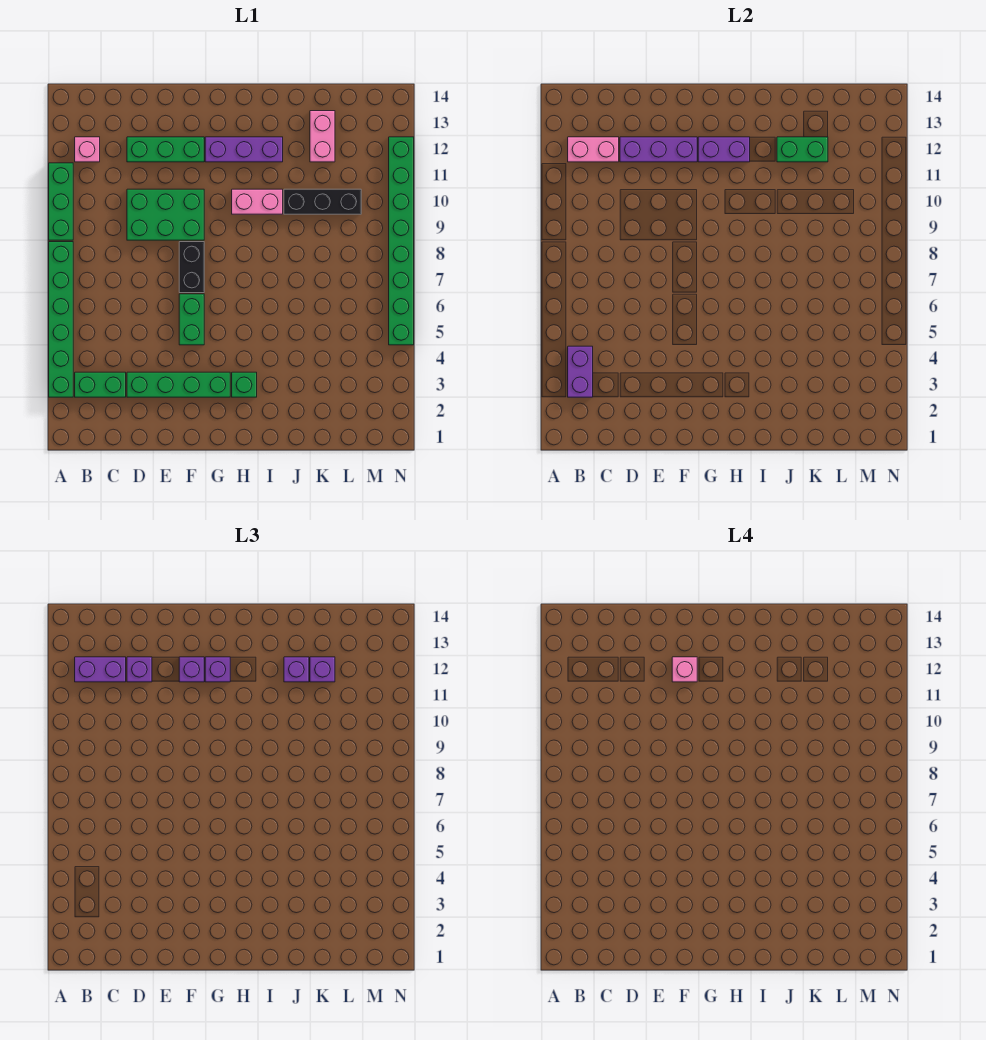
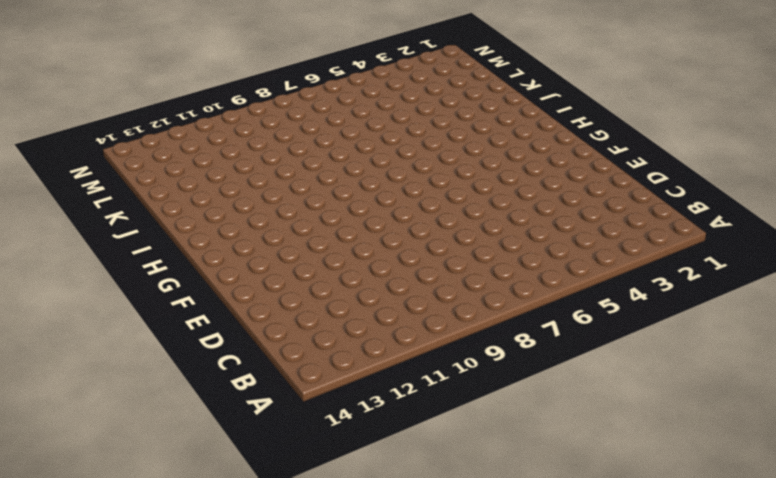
none -> green 1x6 brick [49,242,73,397]
none -> green 1x3 brick [49,163,73,240]
none -> green 1x2 brick [75,372,126,397]

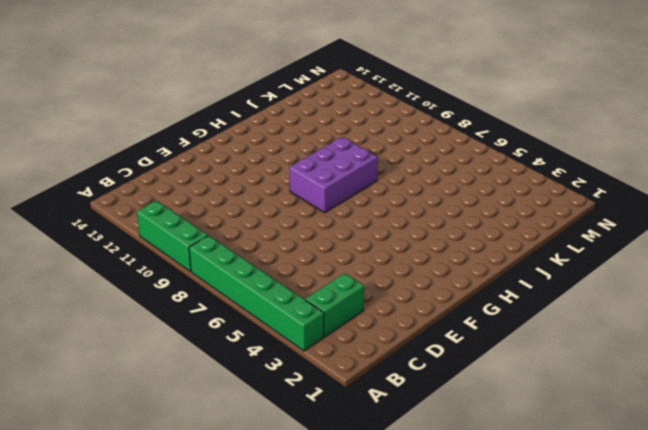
purple 2x3 brick [289,137,378,213] -> none
none -> pink 1x1 brick [75,137,100,162]
none -> green 1x4 brick [127,372,230,397]
none -> green 2x3 brick [127,189,204,240]

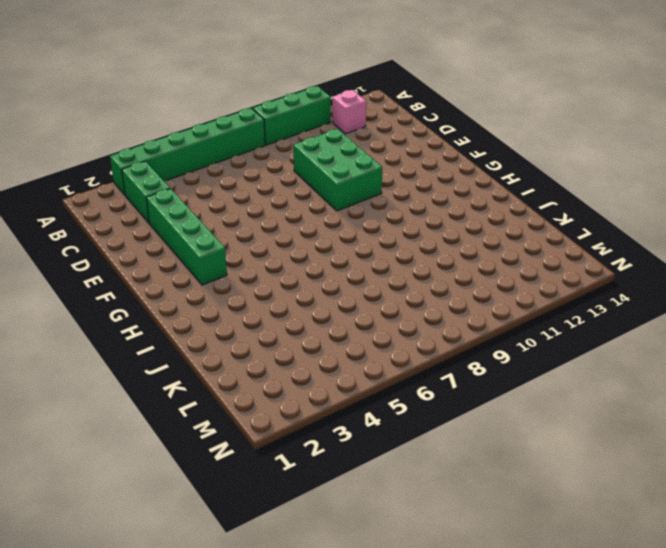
none -> green 1x3 brick [127,137,204,162]
none -> green 1x2 brick [179,294,204,345]
none -> black 1x2 brick [179,242,204,293]

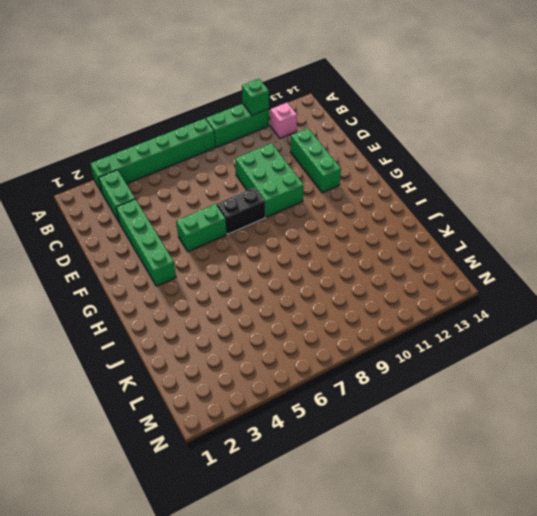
green 1x1 brick [242,79,269,115] -> green 1x1 brick moved to [232,372,257,397]
none -> purple 1x3 brick [205,137,283,162]
none -> pink 1x2 brick [232,189,283,214]
none -> black 1x3 brick [284,189,361,214]

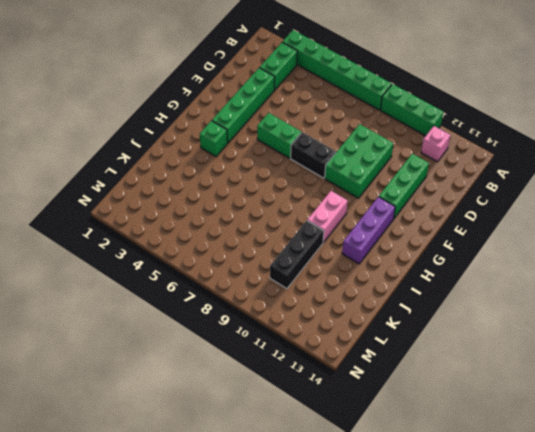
none -> pink 1x2 brick [310,111,335,162]
none -> green 1x8 brick [389,137,414,345]
none -> purple 1x2 brick [568,346,593,397]

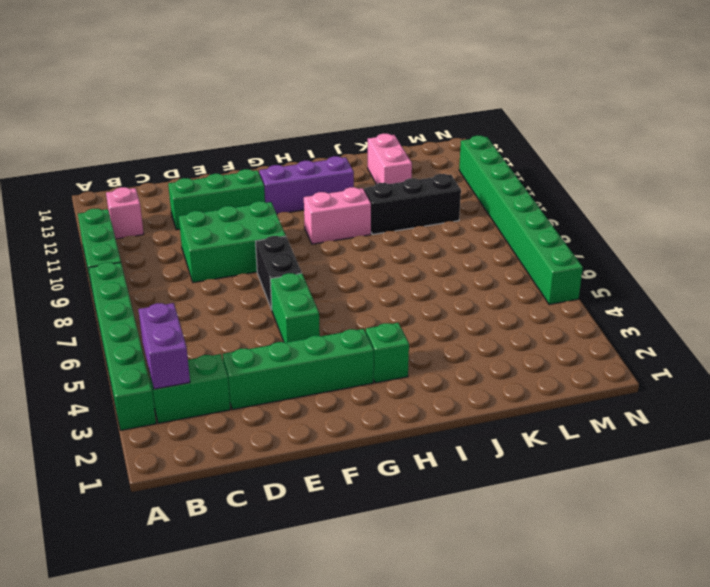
none -> pink 1x2 brick [568,137,619,162]
none -> purple 1x3 brick [620,137,697,162]
none -> purple 1x2 brick [698,137,750,162]

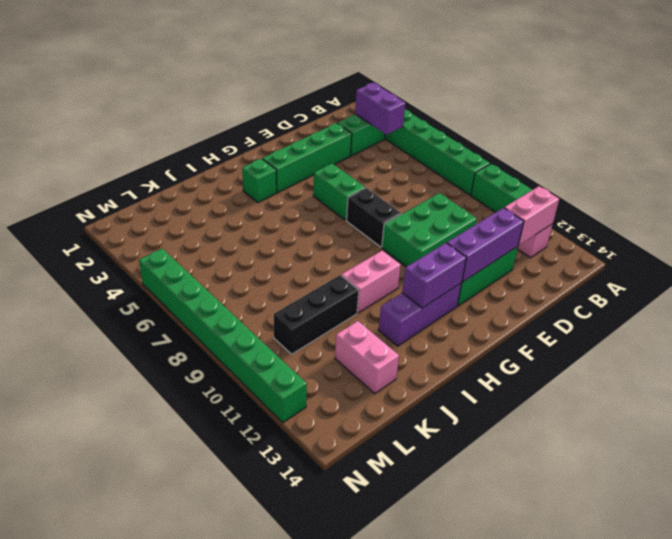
none -> green 1x2 brick [777,137,828,162]
none -> purple 1x2 brick [75,657,126,682]
none -> purple 1x1 brick [127,657,152,682]

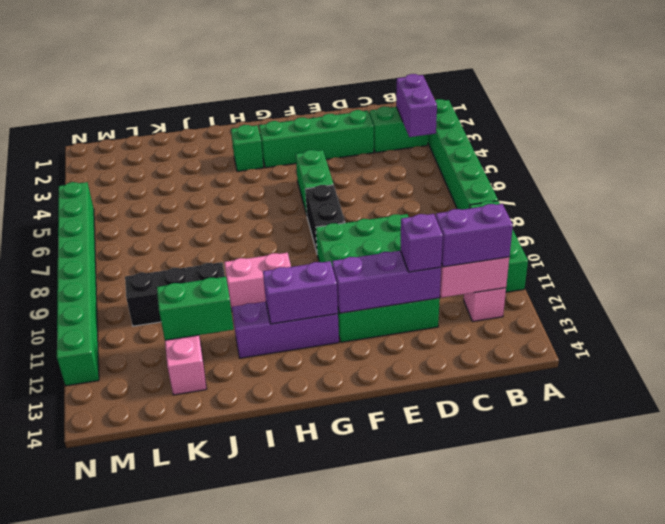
none -> purple 1x1 brick [179,657,204,682]
none -> purple 1x1 brick [205,657,230,682]
none -> purple 1x1 brick [284,657,309,682]

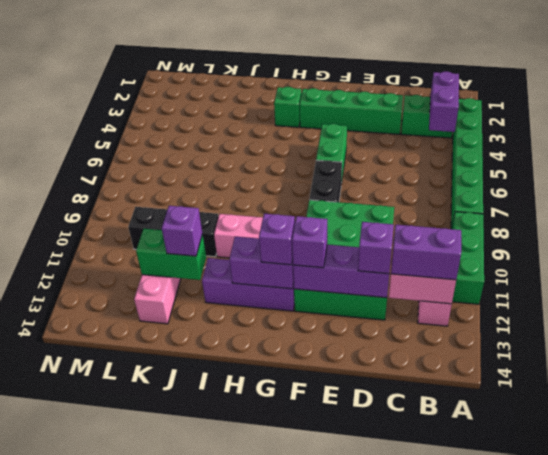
none -> green 1x8 brick [389,137,414,345]
none -> purple 1x1 brick [310,657,335,682]
none -> pink 1x1 brick [672,657,697,682]

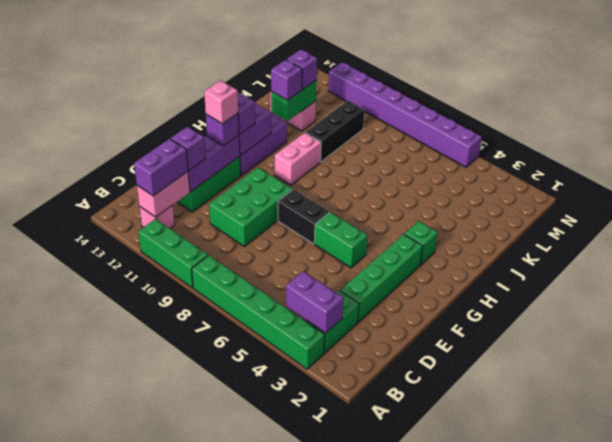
purple 1x8 brick [328,62,482,167] -> green 1x8 brick [389,137,414,345]

